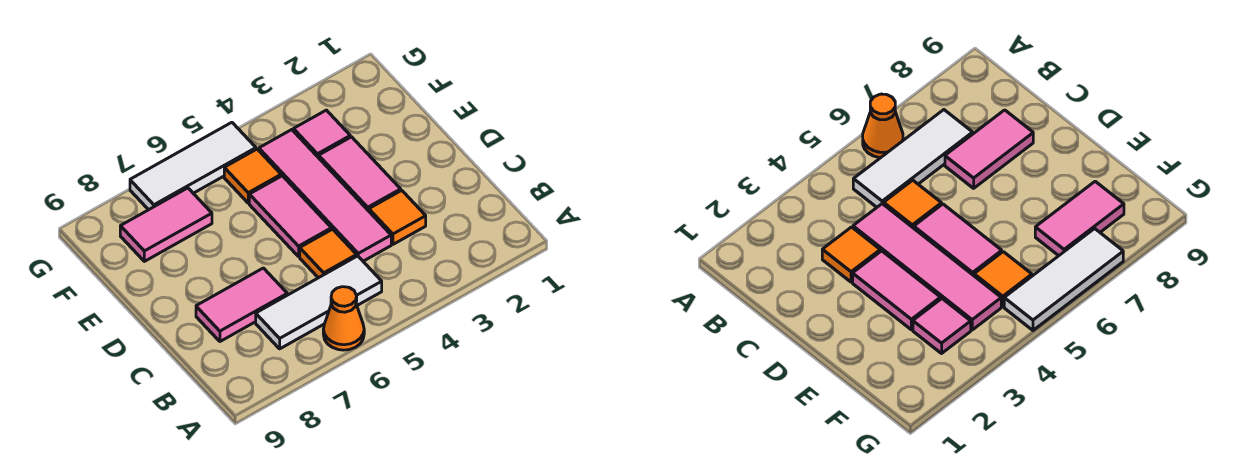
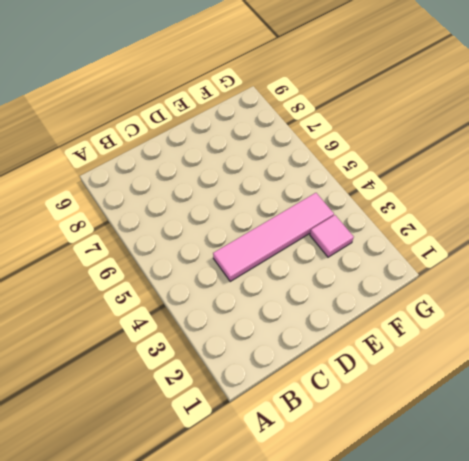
none -> orange 1x1 cone [323,287,364,350]
none -> white 1x3 tile [256,256,382,349]
none -> orange 1x1 tile [369,190,426,244]

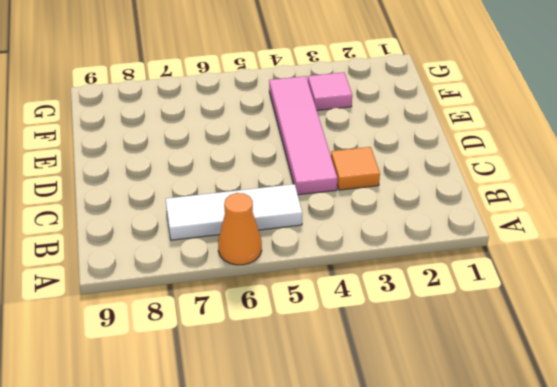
none -> orange 1x1 tile [300,229,357,278]
none -> pink 1x2 tile [196,268,287,341]
none -> pink 1x2 tile [319,137,401,211]

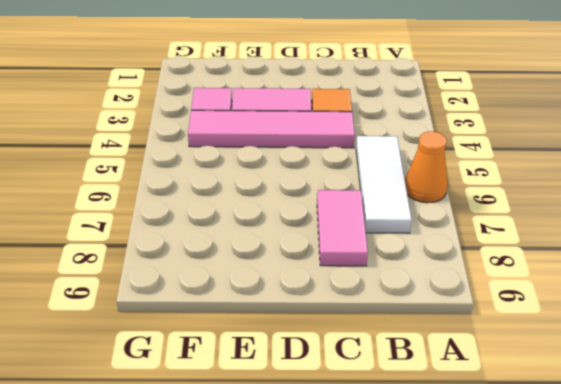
none -> orange 1x1 tile [300,229,357,278]
none -> pink 1x2 tile [249,176,331,256]
none -> orange 1x1 tile [224,149,281,203]

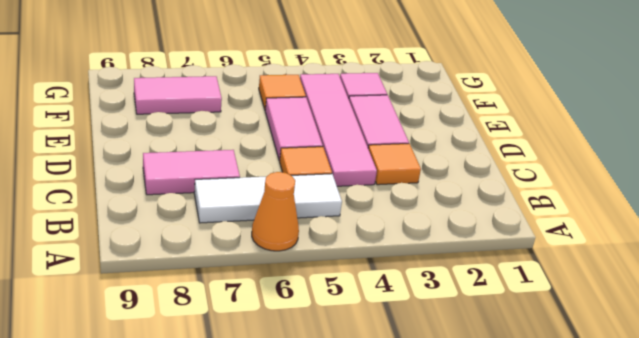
none -> white 1x3 tile [130,122,256,210]

